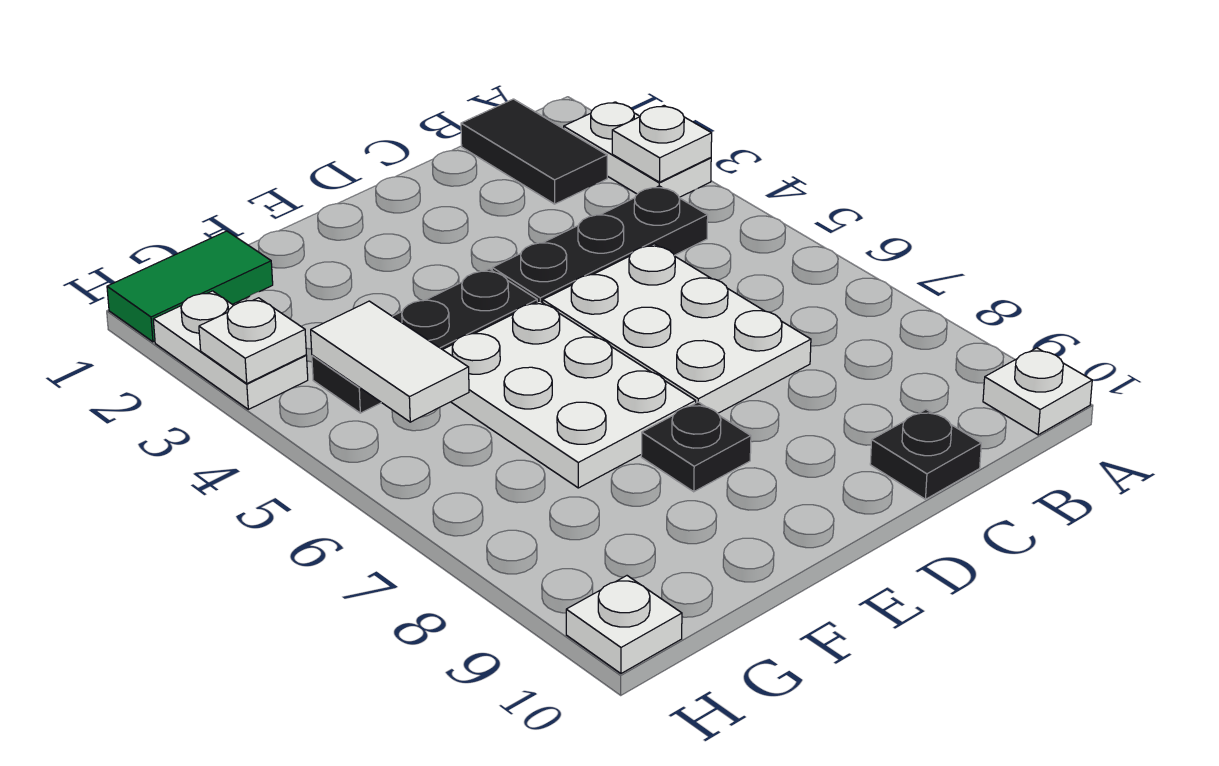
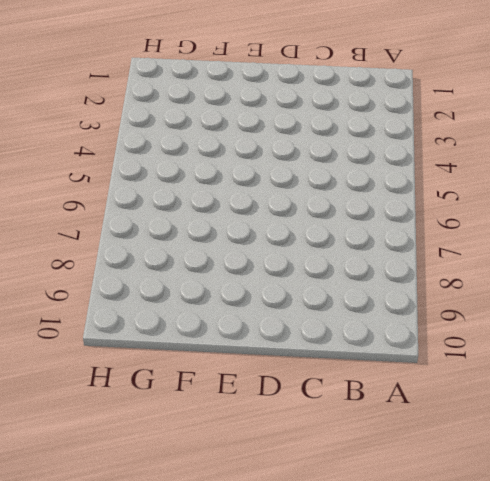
none -> white 1x2 plate [564,102,711,197]
none -> white 1x1 plate [983,348,1092,435]
none -> black 1x2 tile [461,99,607,204]

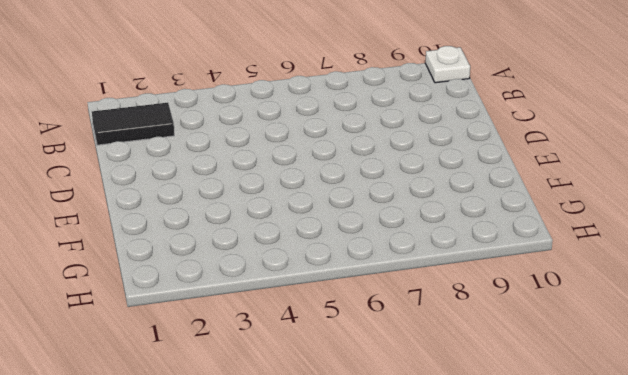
none -> white 1x2 plate [564,102,711,197]
none -> black 1x3 plate [492,186,708,303]
none -> white 2x3 plate [543,244,811,413]

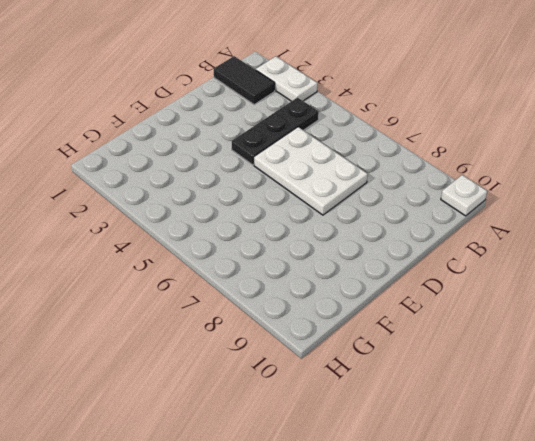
none -> black 1x1 plate [870,410,981,499]
none -> black 1x3 plate [312,269,537,413]
none -> white 2x3 plate [443,301,696,488]

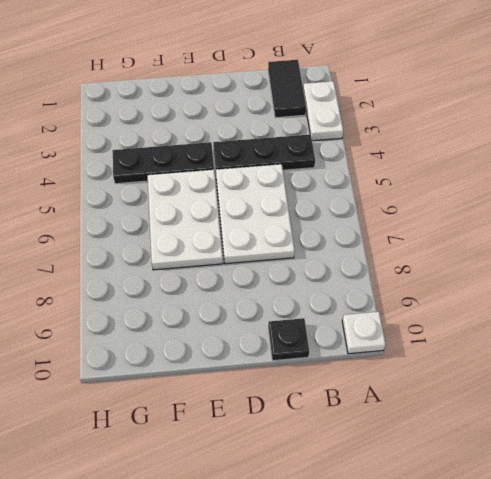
none -> black 1x1 plate [641,402,751,492]
none -> green 1x2 tile [107,231,273,342]
none -> white 1x2 plate [153,291,308,409]

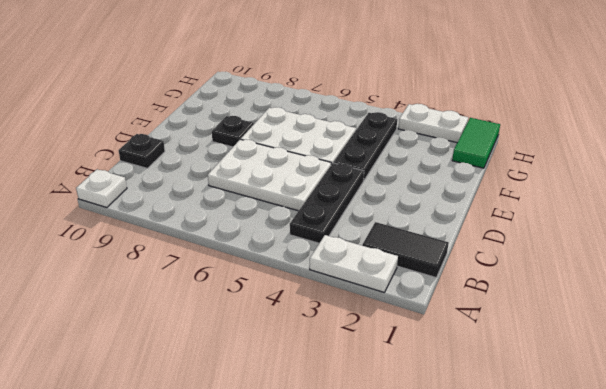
none -> white 1x1 plate [566,576,682,674]
none -> white 1x1 plate [612,106,712,182]
none -> white 1x2 tile [311,301,469,422]

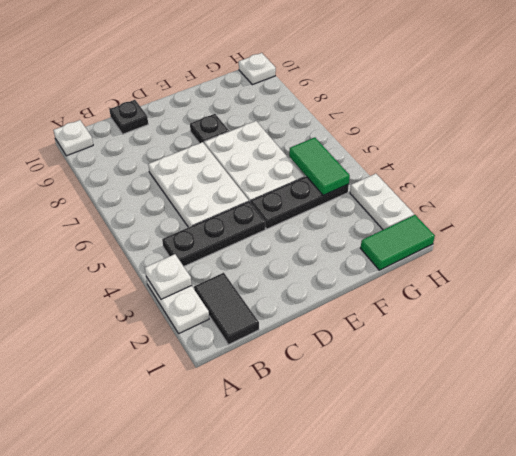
green 1x2 tile [289,137,350,195] -> white 1x2 tile [311,301,469,422]
none -> white 1x1 plate [199,298,306,383]

